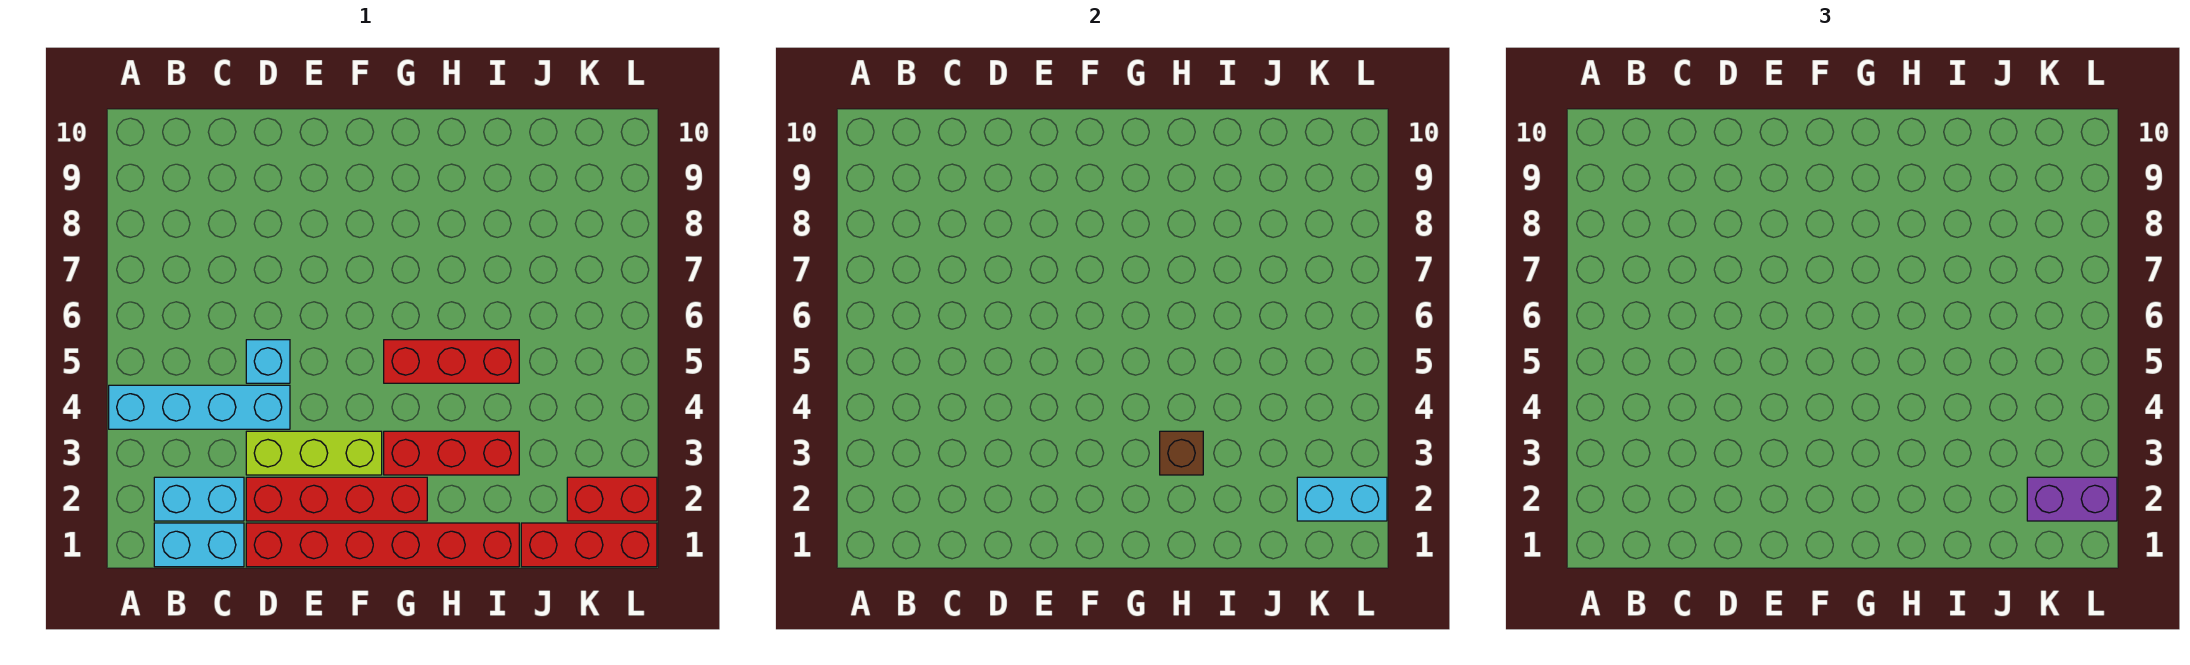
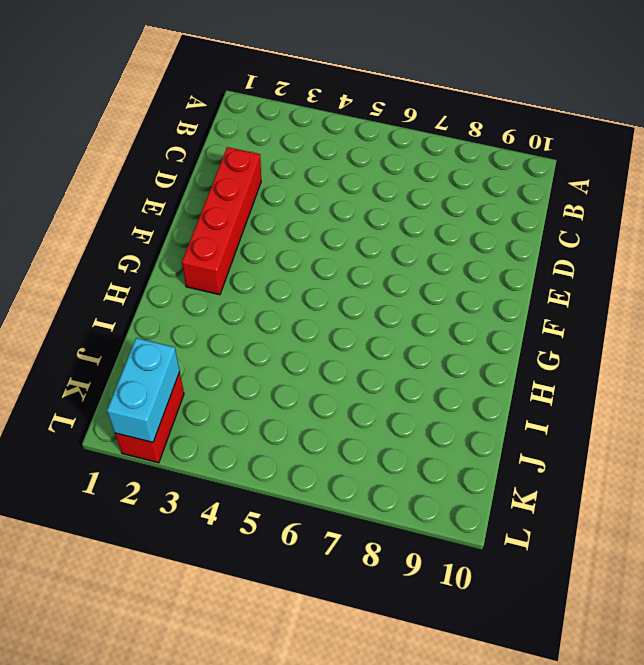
none -> cyan 1x4 brick [109,385,290,429]
none -> cyan 1x2 brick [154,523,244,567]
none -> cyan 1x2 brick [154,477,244,521]

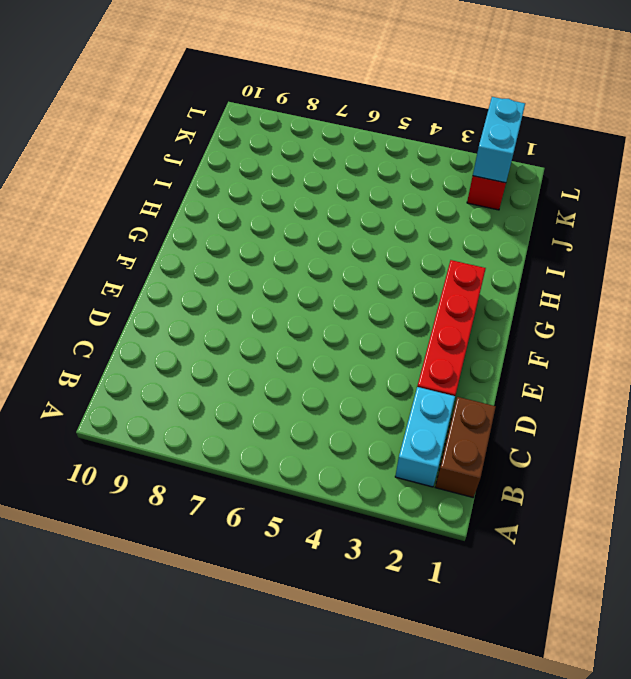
brown 1x2 brick [435,397,496,497] -> cyan 1x2 brick [154,523,244,567]
none -> cyan 1x4 brick [109,385,290,429]
none -> red 1x6 brick [246,523,519,567]
none -> lime 1x3 brick [246,431,382,475]

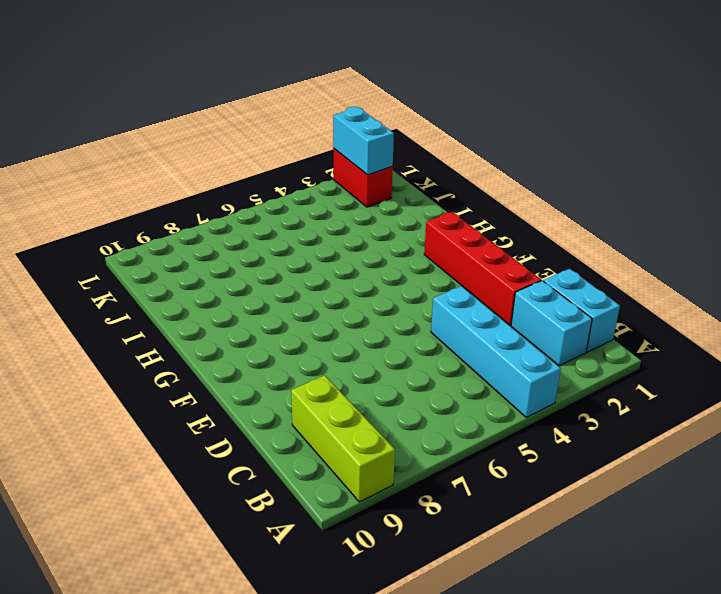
lime 1x3 brick [291,375,395,502] -> lime 1x3 brick moved to [246,431,382,475]
none -> red 1x6 brick [246,523,519,567]
none -> cyan 1x1 brick [246,340,290,383]
none -> red 1x3 brick [384,431,519,475]

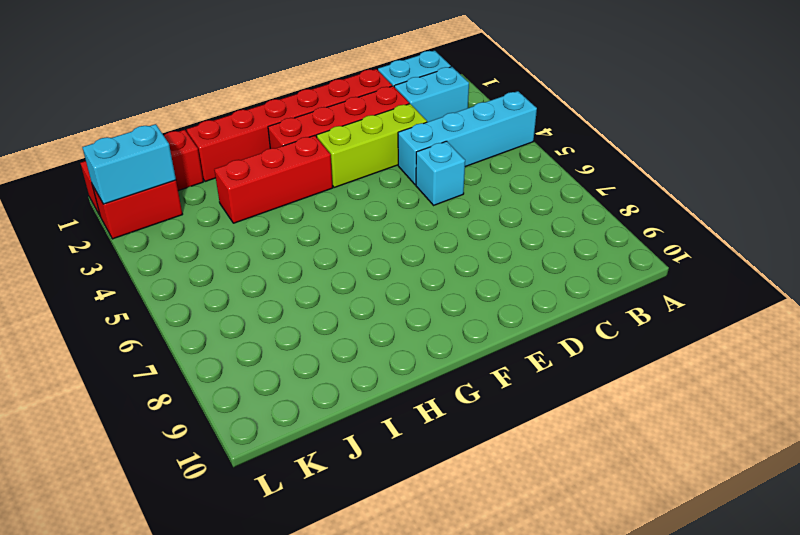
none -> red 1x3 brick [384,340,519,383]
none -> brown 1x1 brick [1160,431,1203,475]
none -> purple 1x2 brick [2027,477,2117,521]

